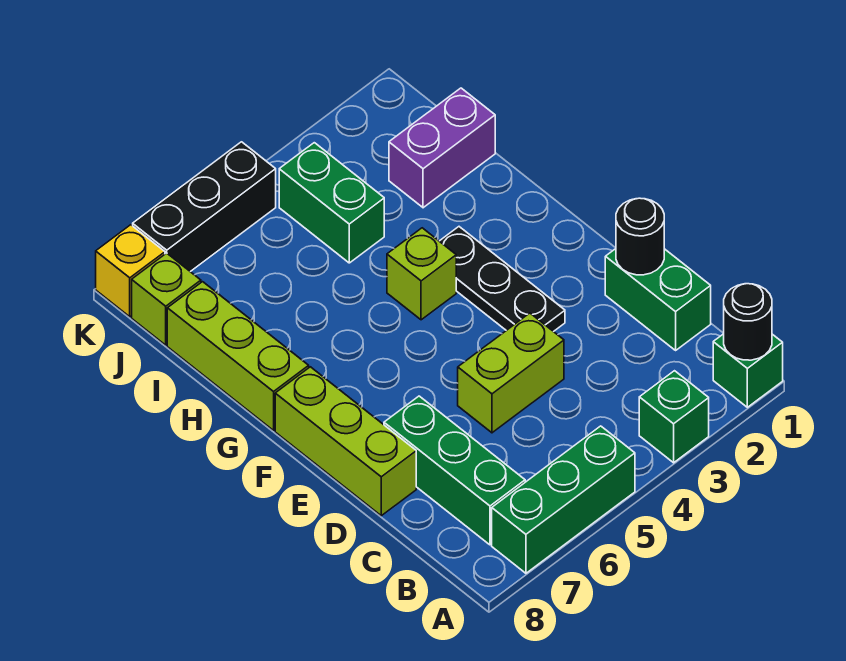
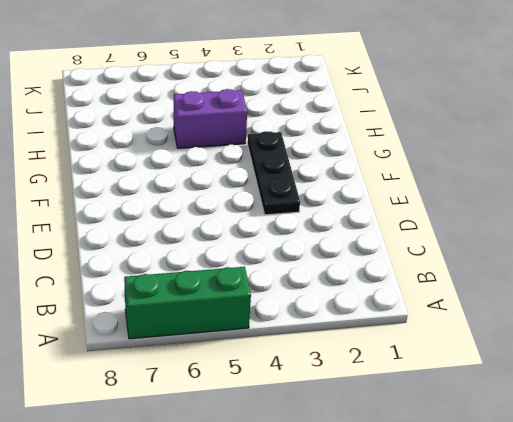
purple 1x2 brick [174,89,247,148] -> purple 1x2 brick moved to [389,88,495,208]
none -> green 1x1 brick [713,334,783,407]
none -> green 1x1 brick [639,371,709,463]
none -> green 1x3 brick [384,396,525,545]

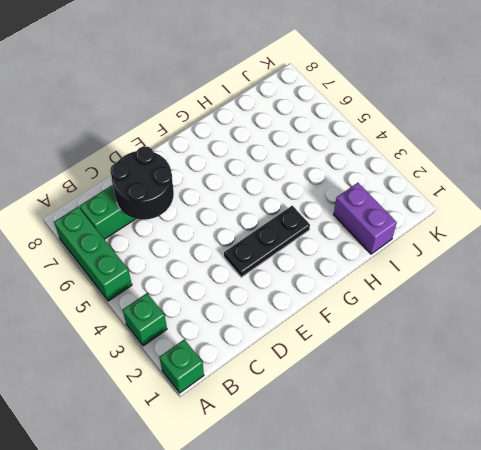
black 2x2 round brick [110,146,174,220] -> none
none -> green 1x2 brick [605,249,711,350]
none -> lime 1x2 brick [458,313,564,433]
none -> lime 1x3 brick [275,367,416,516]

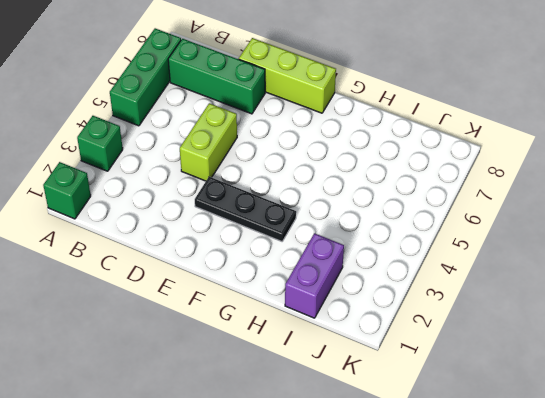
none -> green 1x2 brick [605,249,711,350]
none -> lime 1x1 brick [387,228,456,320]
none -> lime 1x3 brick [167,282,309,430]

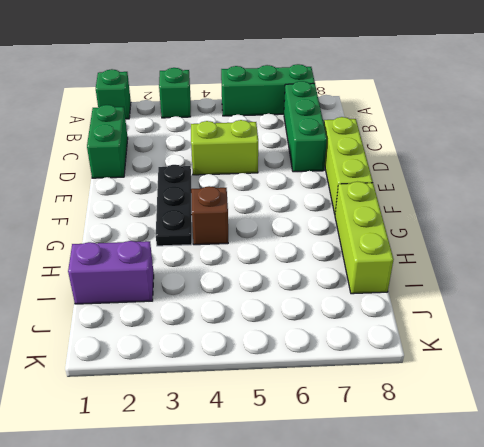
brown 1x1 brick [191,186,228,245] -> lime 1x1 brick [387,228,456,320]
none -> green 1x2 brick [279,143,384,263]
none -> lime 1x1 brick [132,253,201,345]
none -> black 1x3 brick [133,142,276,272]

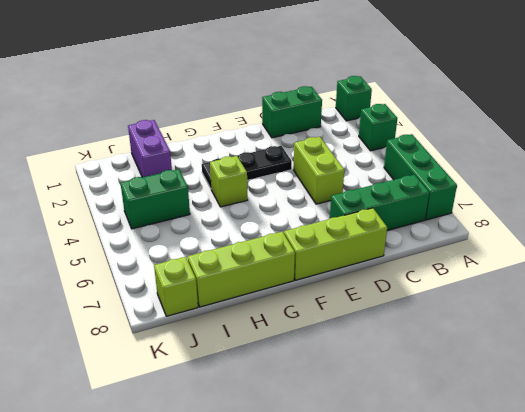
none -> black 1x3 brick [133,142,276,272]
none -> yellow 1x1 brick [96,225,165,317]
none -> black 1x1 round brick [724,284,772,360]

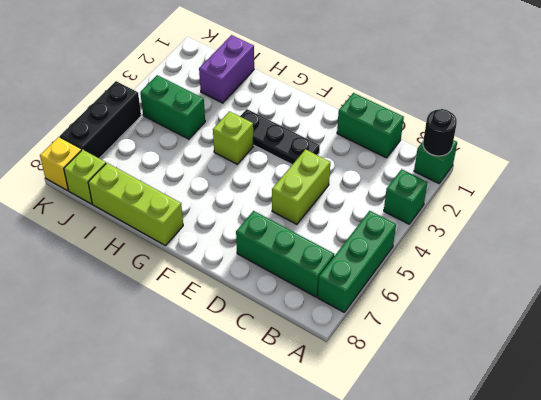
none -> lime 1x3 brick [275,367,416,516]
none -> black 1x1 round brick [616,198,664,275]

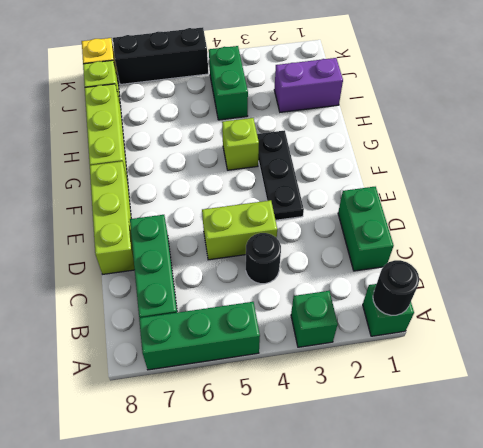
black 1x1 round brick [246,233,281,284] -> black 1x1 round brick moved to [616,198,664,275]

